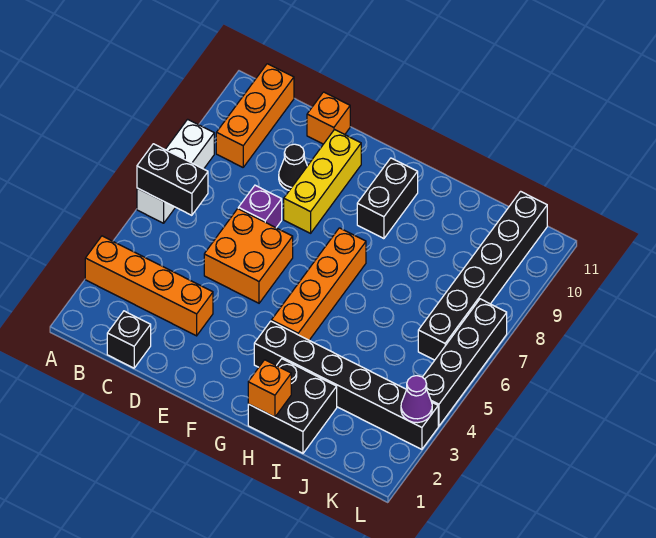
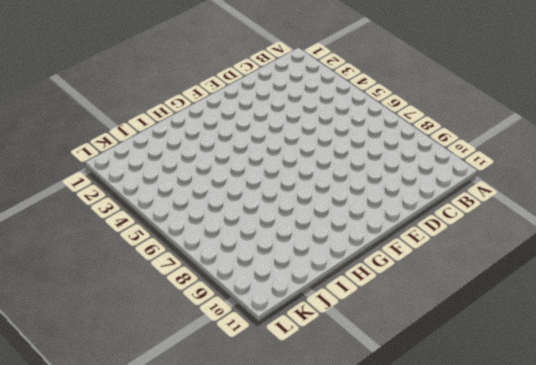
none -> orange 1x4 brick [85,236,213,336]
none -> white 1x3 brick [137,119,214,223]
none -> orange 1x3 brick [216,64,294,167]

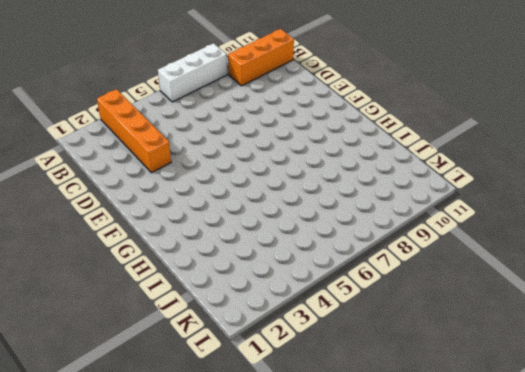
none -> black 1x1 brick [107,311,151,368]
none -> orange 2x2 brick [204,209,293,303]
none -> purple 1x1 brick [238,185,282,228]

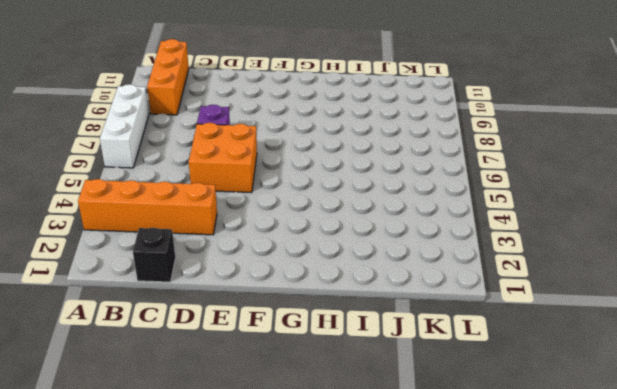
none -> black 1x1 cone [279,144,307,190]
none -> orange 1x1 brick [307,92,350,144]
none -> yellow 1x3 brick [284,130,361,233]

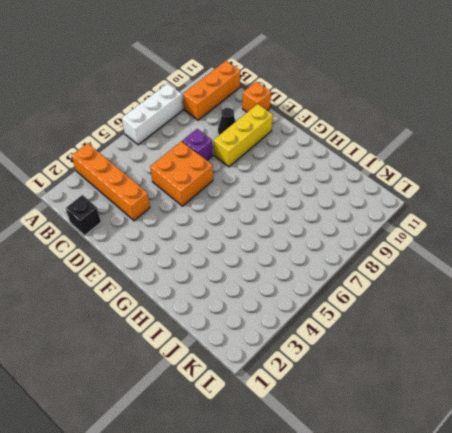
none -> black 1x6 brick [254,321,438,449]
none -> orange 1x4 brick [271,228,366,340]
none -> black 1x2 brick [357,158,418,239]

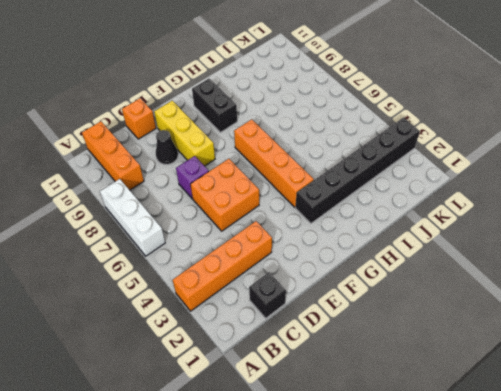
none -> black 2x2 brick [248,359,337,453]
none -> black 1x6 brick [418,191,547,360]
none -> black 1x4 brick [423,299,507,426]

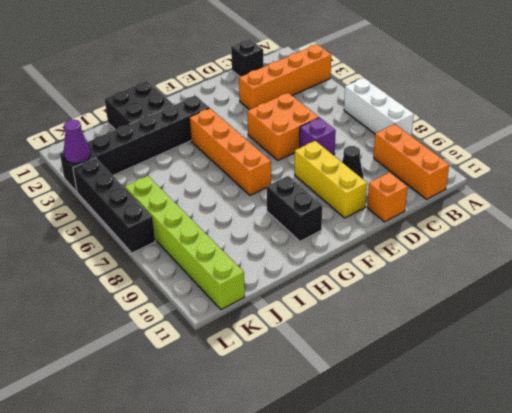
lime 1x6 brick [125,176,245,310] -> black 1x6 brick [418,191,547,360]
none -> black 1x2 brick [137,144,208,215]
none -> orange 1x1 brick [248,360,291,417]

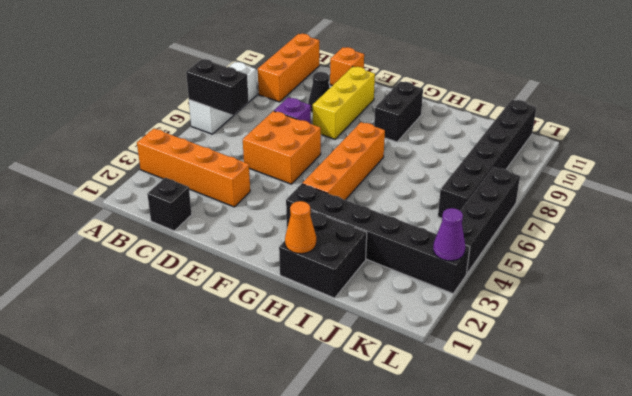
orange 1x1 cone [285,201,316,254] -> orange 1x1 brick [248,360,291,417]

